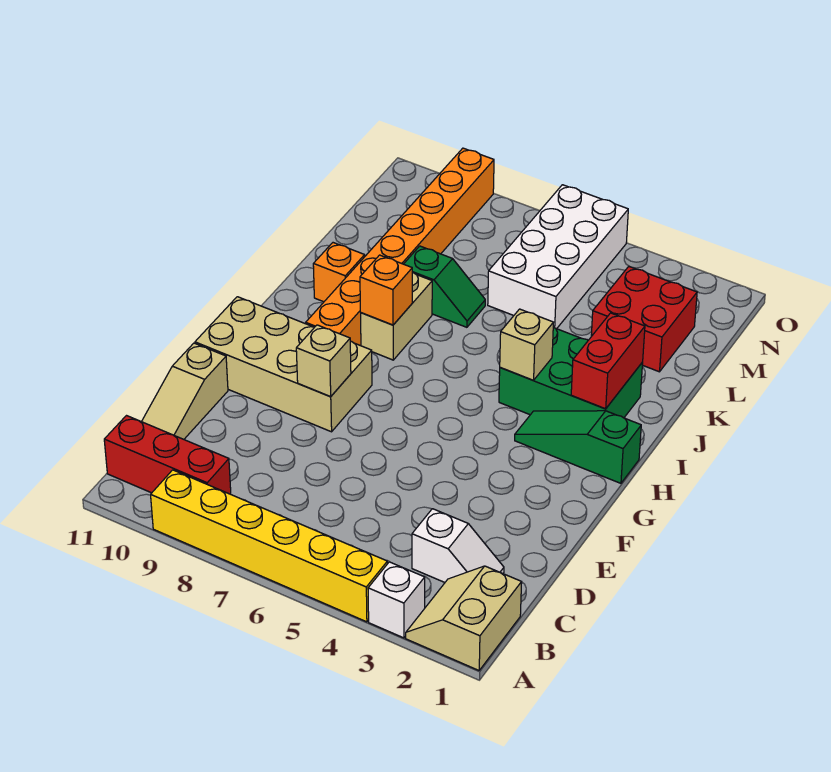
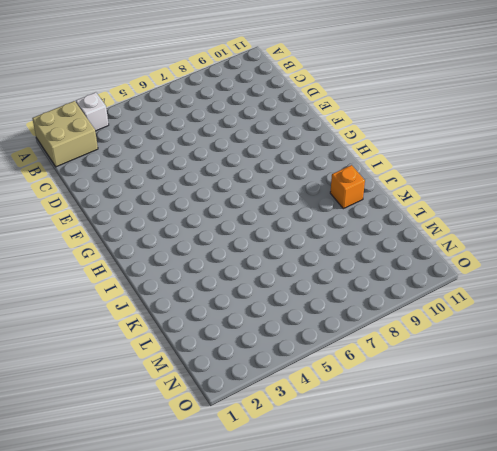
tan 2x2 brick [32,101,98,167] -> tan 2x2 slope [406,566,522,670]
none -> yellow 1x6 brick [151,470,387,622]
none -> red 1x3 brick [104,416,231,494]
none -> white 1x2 slope [412,509,504,582]

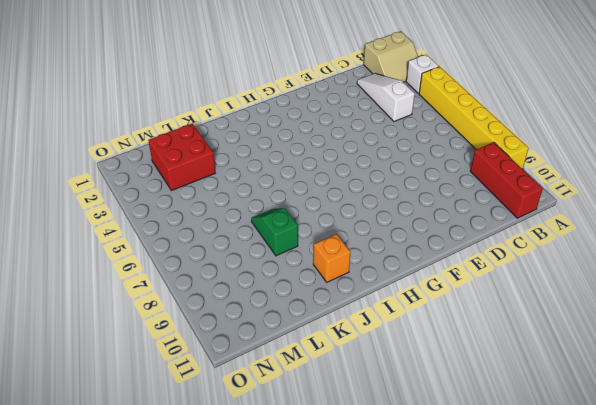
white 1x3 slope [357,73,415,122] -> white 1x2 slope [412,509,504,582]
none -> tan 1x3 slope [142,343,228,439]
none -> tan 2x4 brick [195,297,372,432]
none -> green 1x3 slope [515,411,641,483]

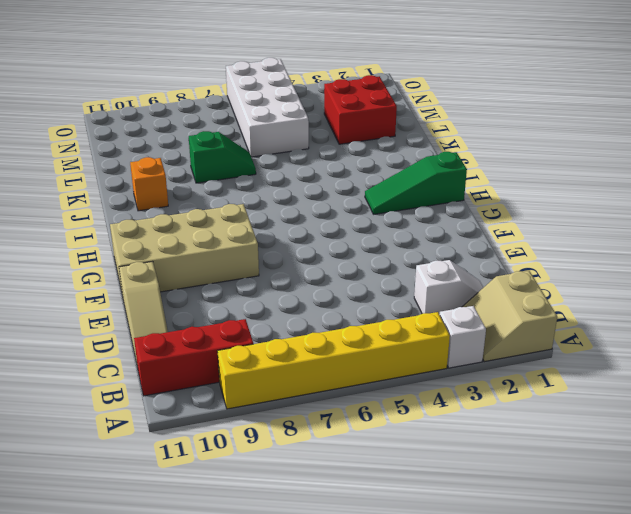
none -> orange 1x8 brick [306,148,494,346]
none -> green 2x3 brick [499,327,643,418]
none -> tan 1x2 brick [361,272,432,360]

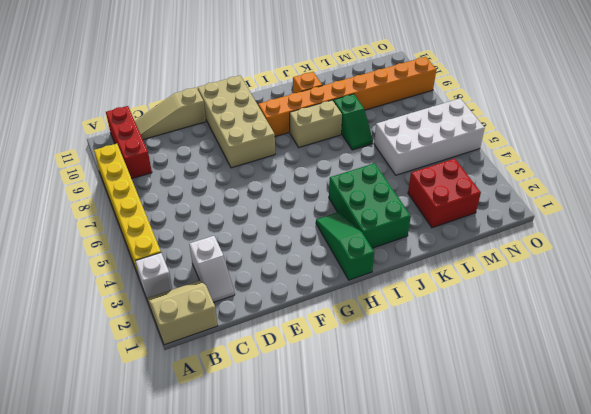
none -> tan 1x1 brick [296,325,351,396]
none -> red 1x2 brick [571,313,645,409]
none -> tan 1x1 brick [500,309,553,380]

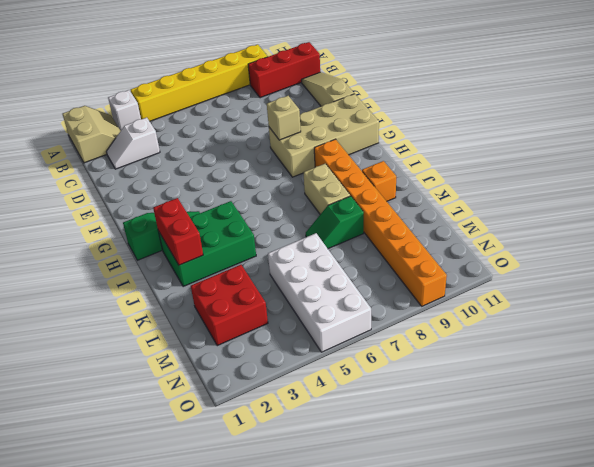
none -> tan 1x1 brick [500,309,553,380]
none -> orange 1x1 brick [360,255,412,325]

